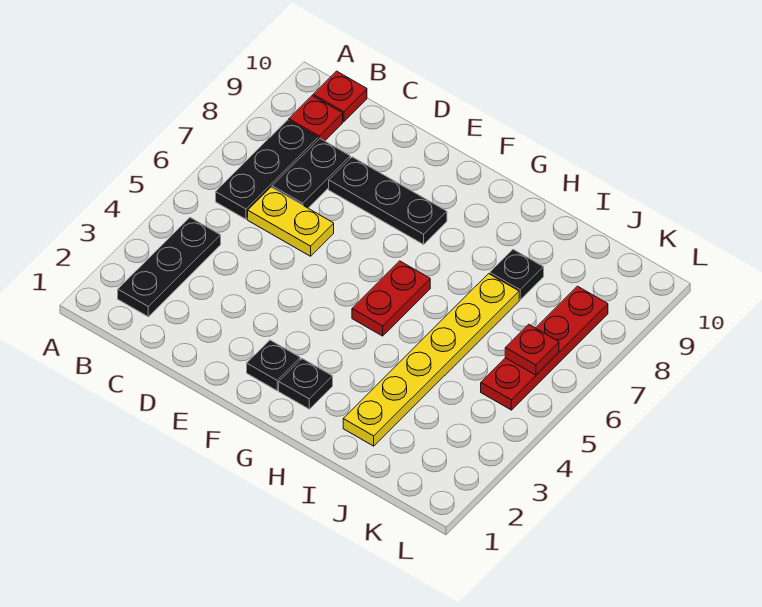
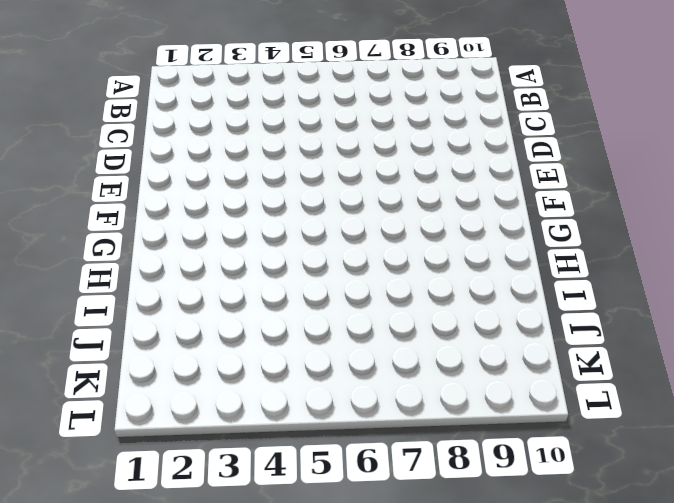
none -> black 1x3 plate [118,218,221,317]
none -> black 1x3 plate [216,120,318,219]
none -> red 1x1 plate [289,96,343,141]

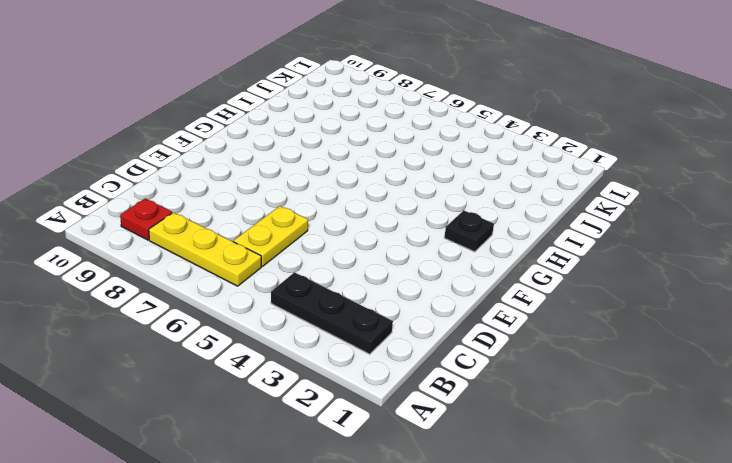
yellow 1x3 plate [149,212,261,286] -> black 1x3 plate [216,120,318,219]
none -> red 1x1 plate [313,71,367,122]
none -> black 1x2 plate [272,139,350,208]
none -> black 1x3 plate [329,157,447,244]

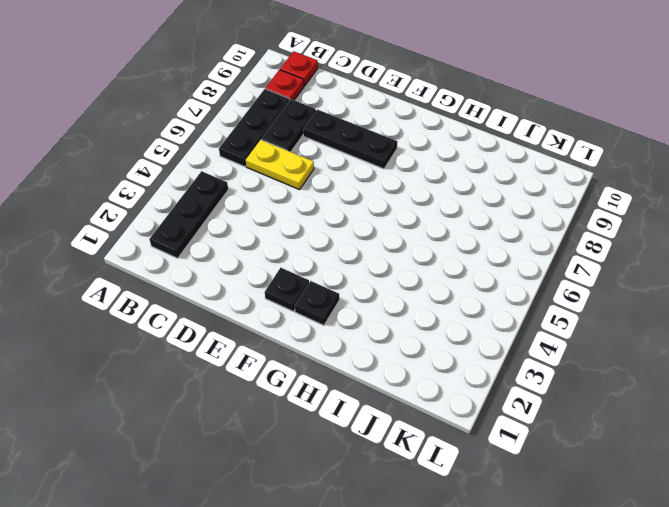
none -> red 1x2 plate [352,261,430,336]
none -> yellow 1x6 plate [343,274,519,446]
none -> black 1x1 plate [490,249,544,300]

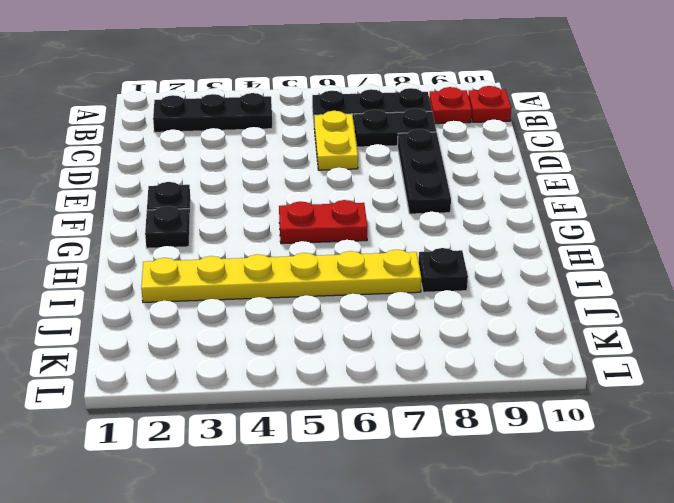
none -> red 1x4 plate [481,286,608,410]
none -> red 1x1 plate [505,324,559,375]

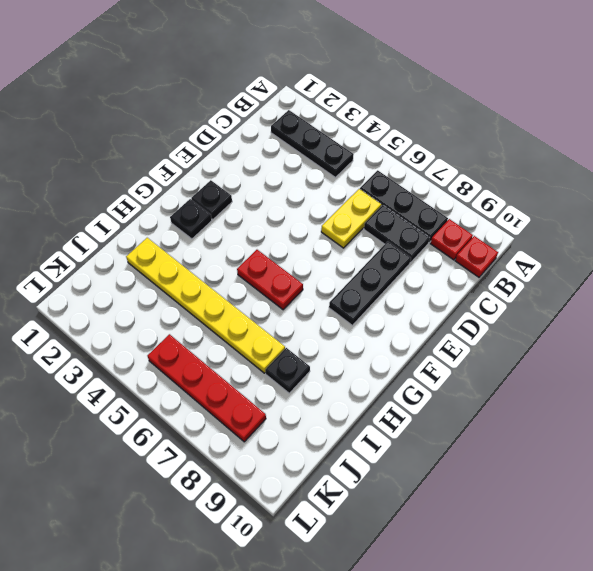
none -> red 1x1 plate [505,324,559,375]

